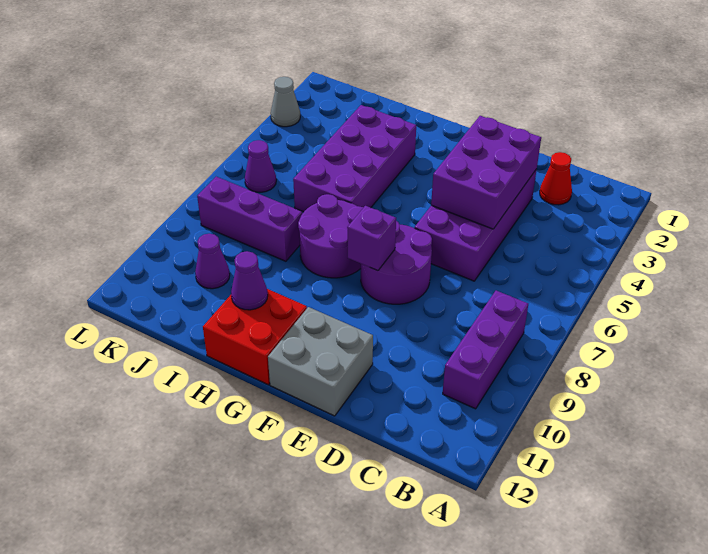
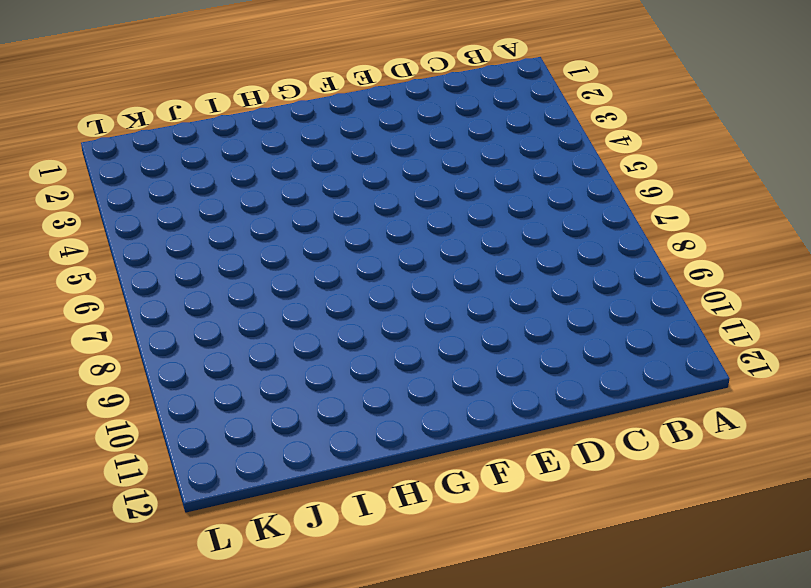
none -> purple 1x3 brick [443,291,528,409]
none -> red 1x1 cone [540,152,572,205]
none -> purple 2x4 brick [415,169,537,281]

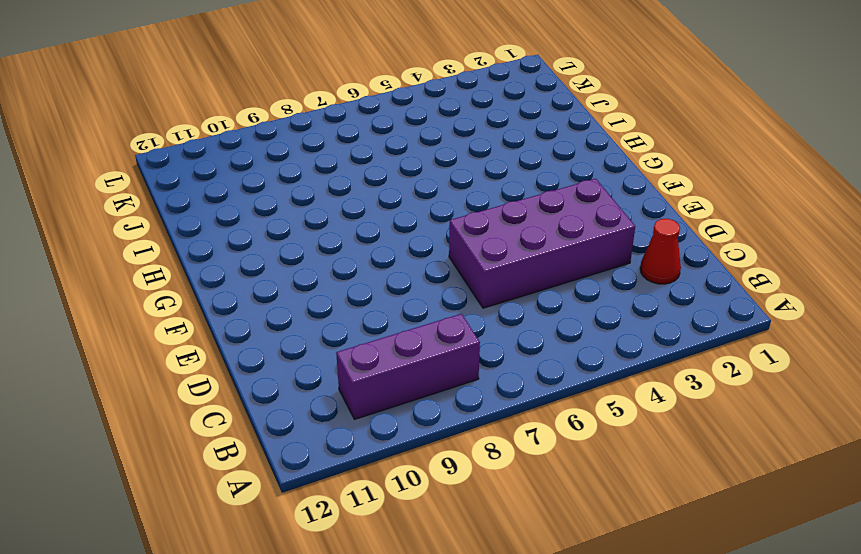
none -> purple 2x2 round brick [361,221,432,304]
none -> grey 2x2 brick [268,307,373,416]
none -> purple 2x2 round brick [298,194,364,278]

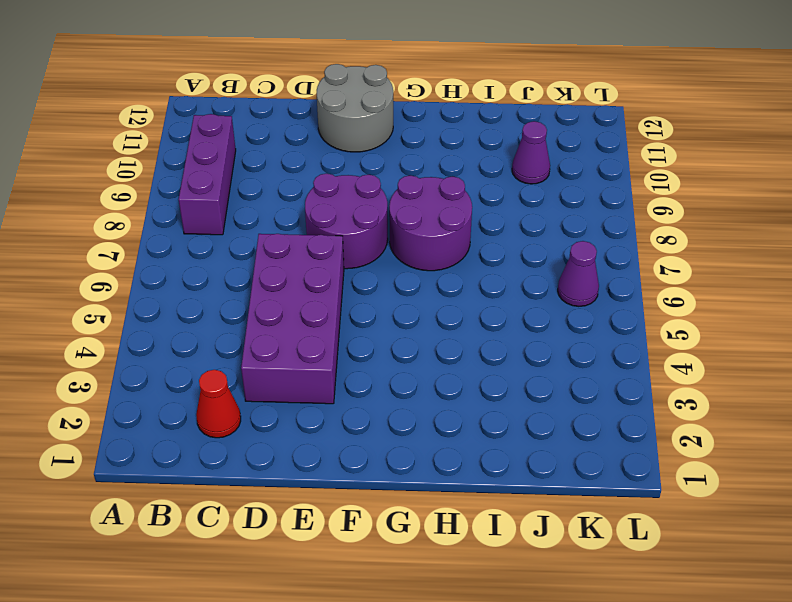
grey 2x2 round brick [317,64,393,152] -> grey 2x2 brick [268,307,373,416]
none -> red 2x2 brick [203,289,307,385]
none -> purple 2x4 brick [293,105,416,212]
none -> purple 1x3 brick [197,177,302,261]

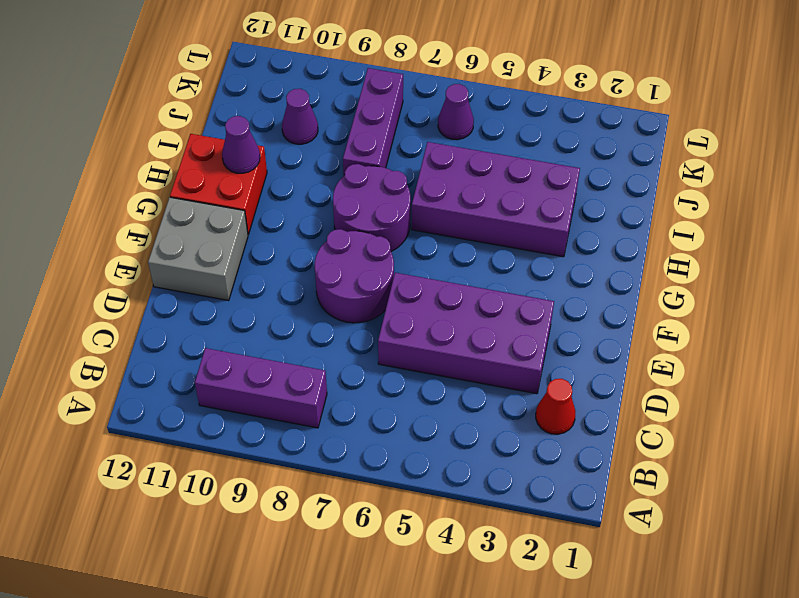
none -> grey 1x1 cone [271,77,300,127]
none -> purple 2x3 brick [431,116,541,229]
none -> purple 1x1 brick [347,206,396,271]

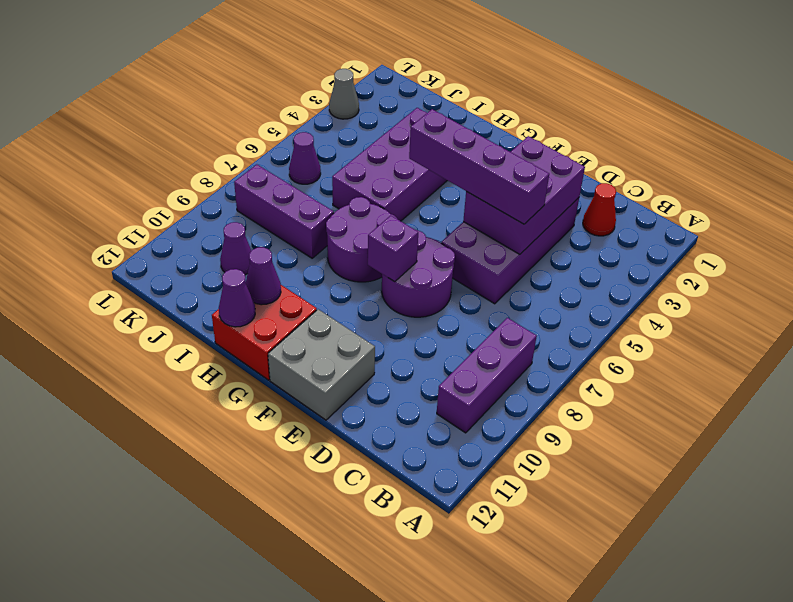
purple 1x4 brick [409,109,549,224] -> none
purple 1x1 cone [219,269,255,327] -> none

